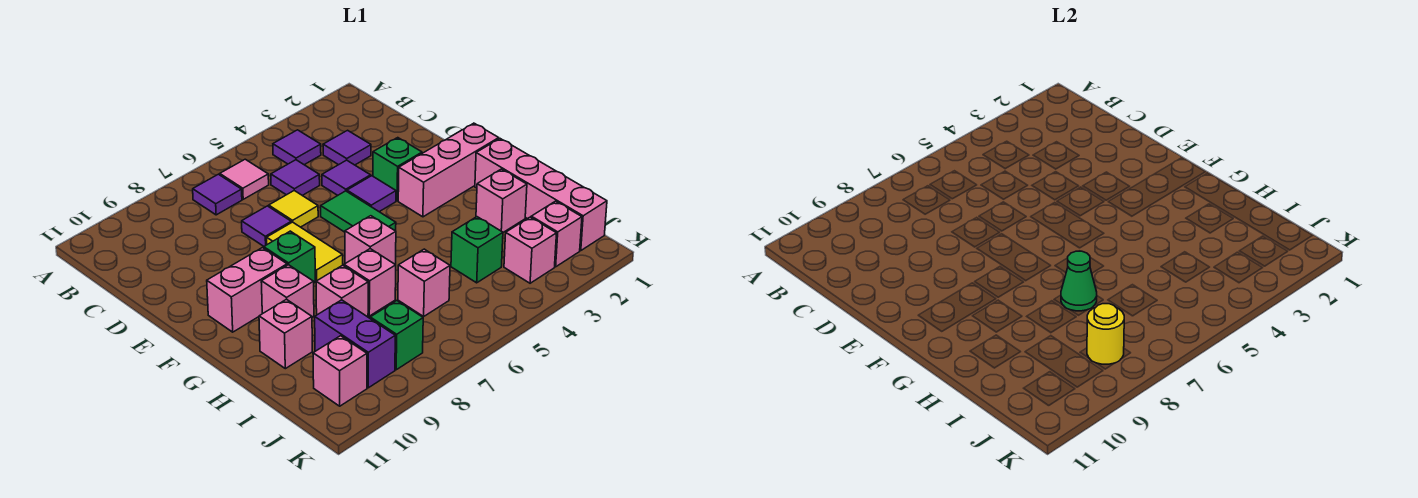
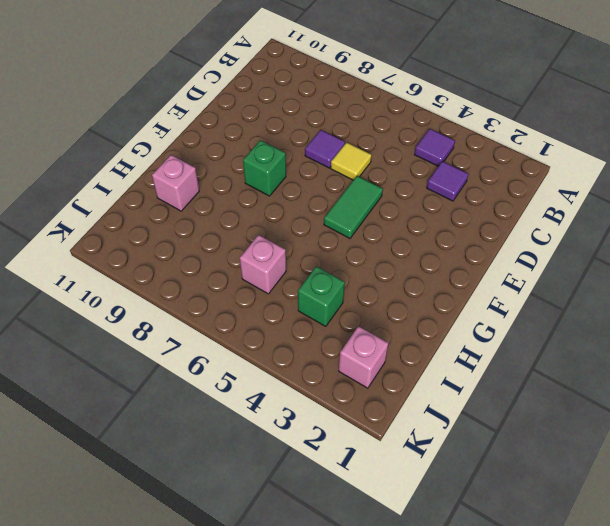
none -> pink 1x1 tile [220,159,269,199]
none -> purple 1x1 tile [193,174,242,215]
none -> purple 1x1 tile [271,160,320,195]
none -> purple 1x1 tile [322,160,371,195]

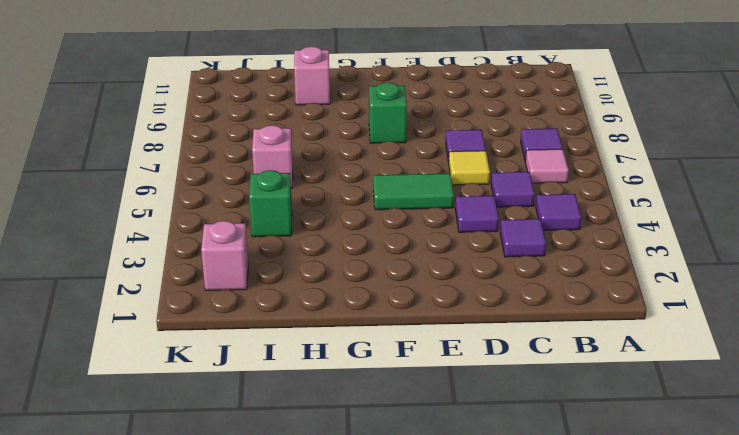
none -> green 1x1 brick [373,138,422,201]
none -> purple 1x1 tile [347,176,396,212]
none -> yellow 1x2 tile [267,222,343,281]
none -> pink 1x3 brick [398,123,499,217]

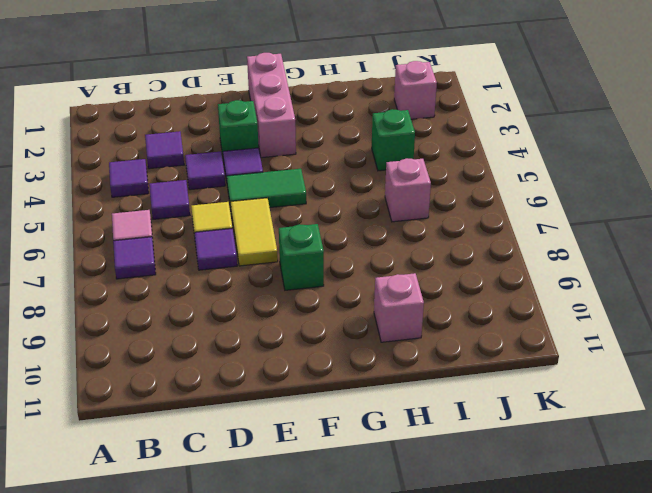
yellow 1x2 tile [231,198,278,266] -> yellow 1x2 tile turned to [267,222,343,281]
none -> pink 1x2 brick [207,248,287,332]
none -> pink 1x4 brick [475,139,607,251]
none -> pink 1x1 brick [345,216,396,265]
none -> pink 1x1 brick [261,265,314,317]

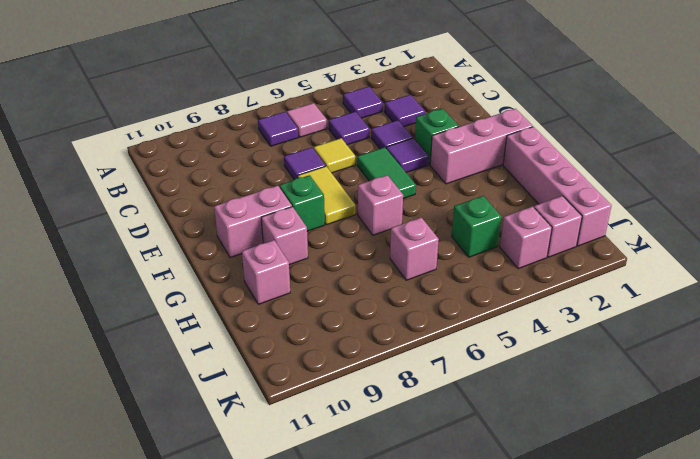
none -> pink 1x1 brick [476,169,527,232]
none -> pink 1x1 brick [344,249,396,316]
none -> pink 1x1 brick [316,265,368,317]
none -> purple 1x2 brick [315,300,395,388]

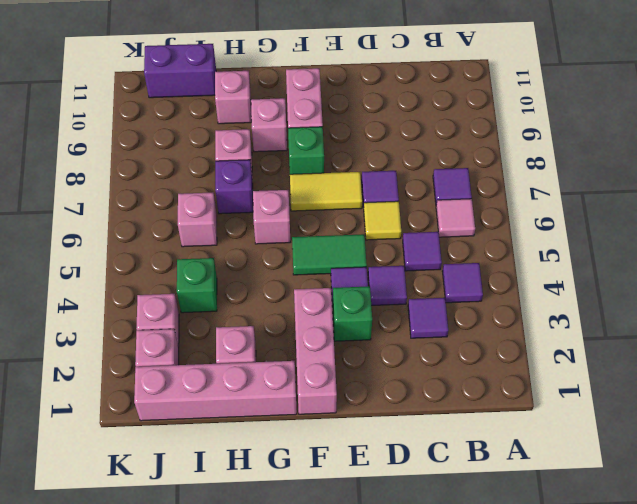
purple 1x1 brick [215,160,253,214] -> pink 1x1 brick [344,249,396,316]
purple 1x2 brick [144,44,216,98] -> purple 1x2 brick moved to [315,300,395,388]
none -> green 1x1 brick [370,301,423,370]
none -> pink 1x1 brick [313,336,367,406]
none -> green 1x1 cone [1061,251,1097,311]
none -> yellow 1x1 round brick [1087,304,1124,364]

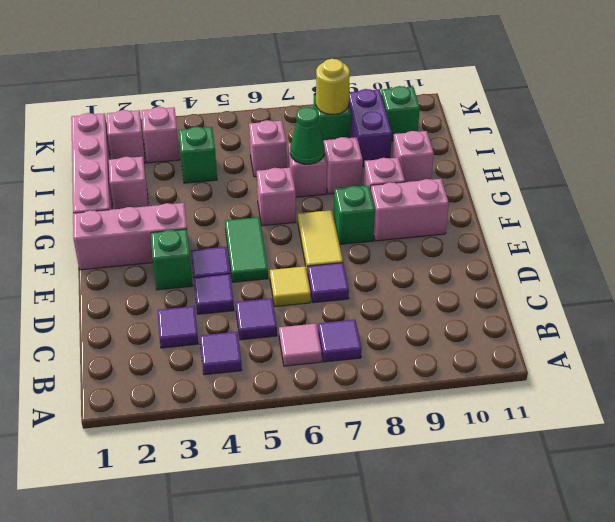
green 1x1 brick [381,86,420,141] -> pink 1x1 brick [313,336,367,406]

